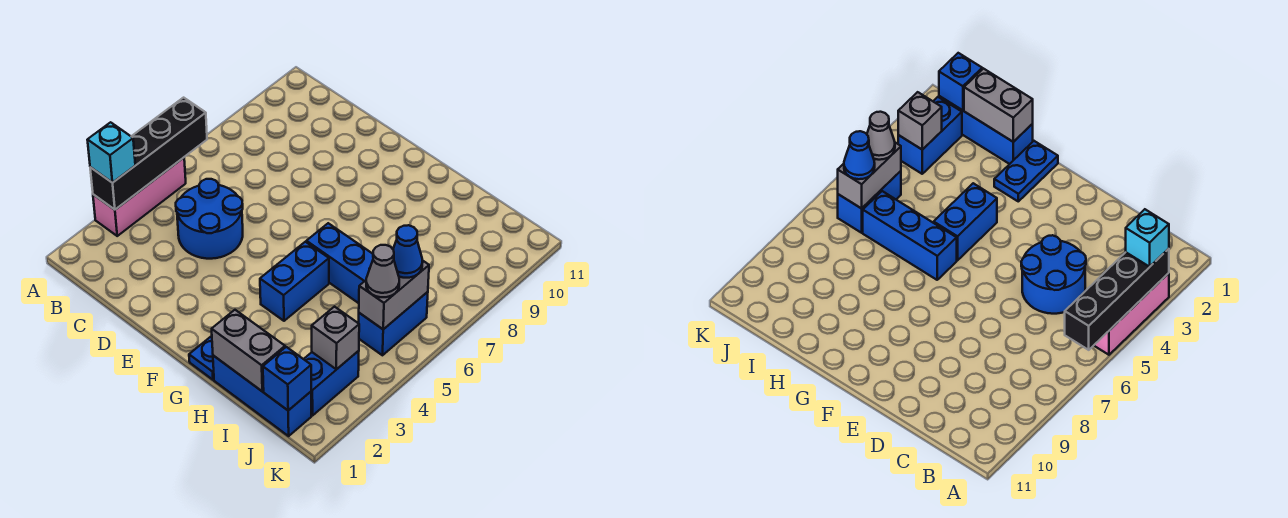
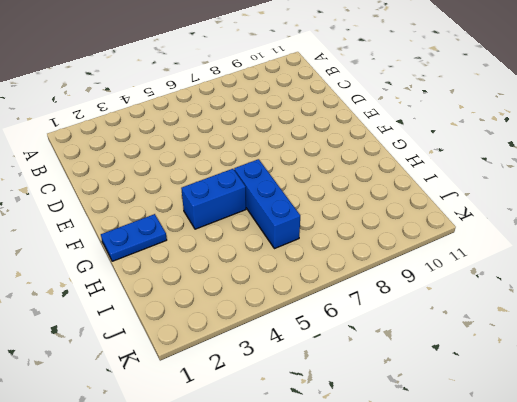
none -> pink 1x3 brick [93,158,186,236]
none -> blue 2x2 round brick [176,179,243,259]
none -> blue 1x3 brick [213,356,311,436]

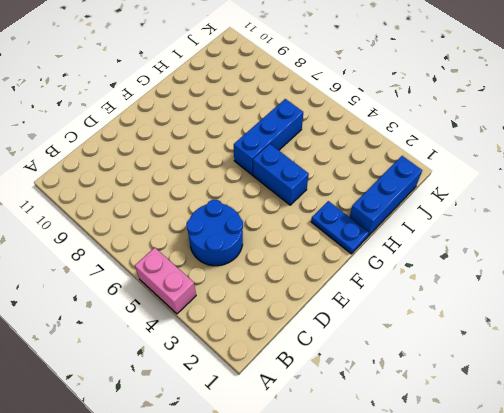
pink 1x2 brick [135,248,196,314] -> pink 1x3 brick [93,158,186,236]
none -> blue 1x2 brick [304,351,359,416]
none -> blue 1x2 brick [359,292,428,355]
none -> black 1x4 brick [90,98,207,210]

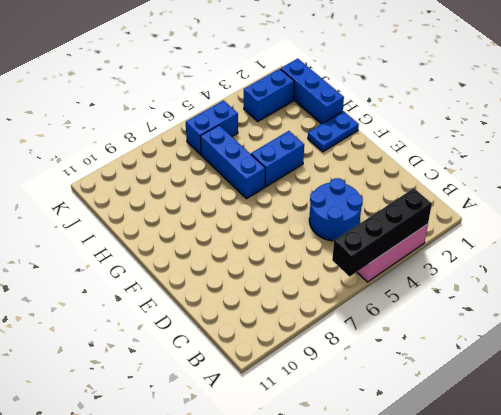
none -> grey 1x2 brick [212,310,285,391]
none -> blue 1x1 brick [263,347,311,410]
none -> grey 1x1 brick [312,307,359,369]

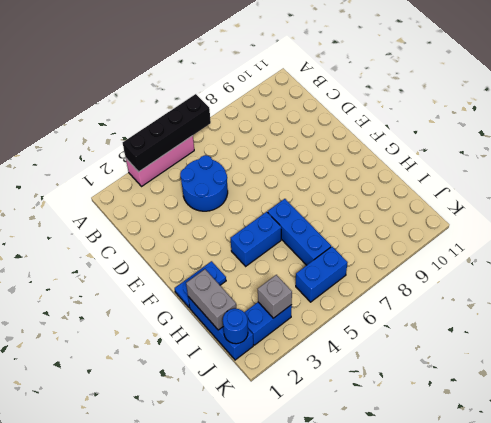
blue 1x1 round brick [223,309,248,344] -> blue 1x1 brick [263,347,311,410]
none -> grey 1x2 brick [359,260,429,329]
none -> cyan 1x1 brick [88,122,135,183]
none -> grey 1x1 cone [366,245,399,297]

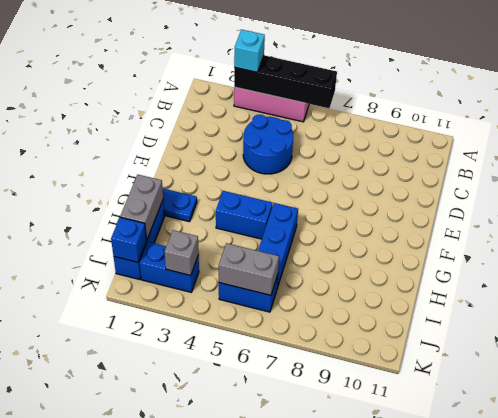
none -> grey 1x1 cone [366,245,399,297]
none -> blue 1x1 cone [393,225,423,278]

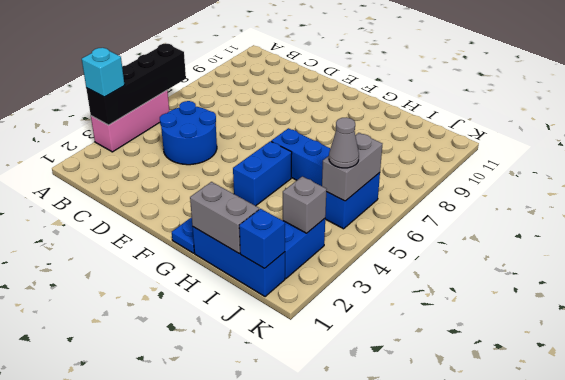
none -> blue 1x1 cone [393,225,423,278]

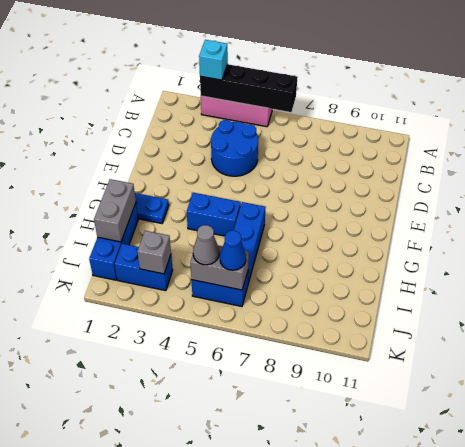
none -> blue 1x1 brick [263,347,311,410]

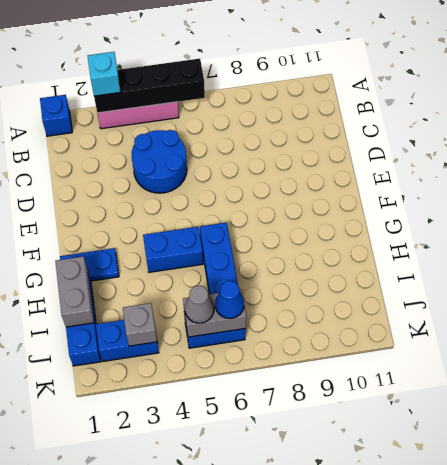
blue 1x1 brick [40,95,72,136] -> blue 1x1 brick moved to [263,347,311,410]

